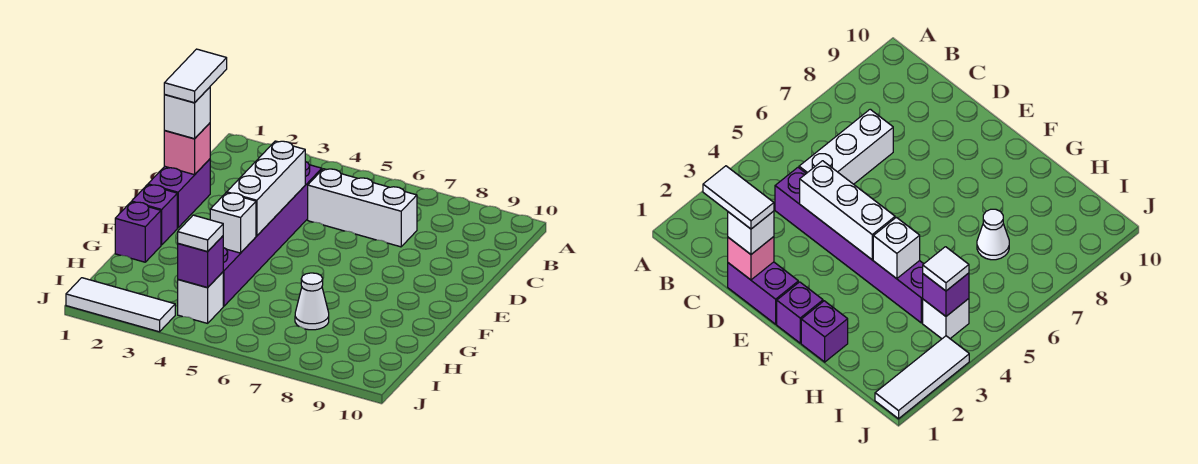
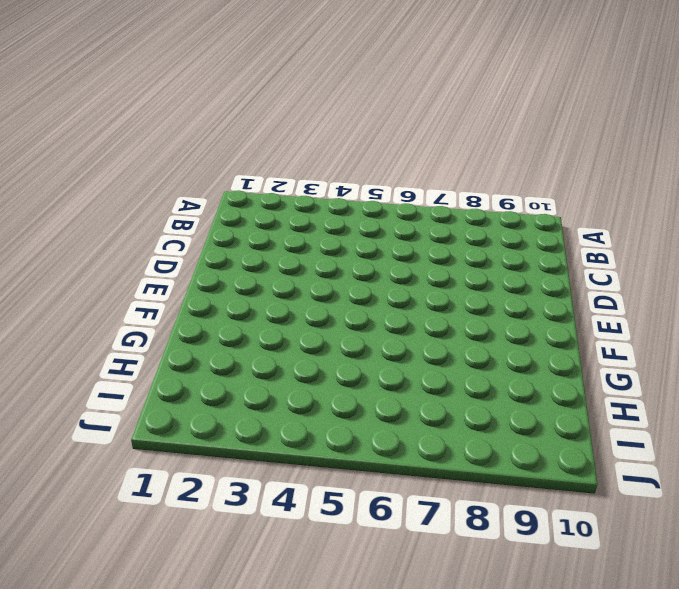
none -> purple 1x6 brick [223,162,322,306]
none -> white 1x3 brick [308,169,417,247]
none -> purple 1x2 brick [148,159,210,228]

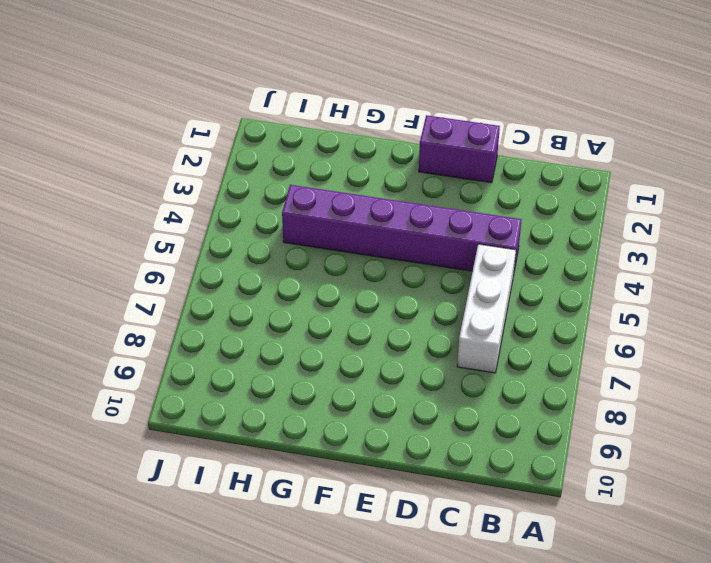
none -> purple 1x1 brick [132,185,177,245]
none -> purple 1x1 brick [115,202,161,262]
none -> white 1x1 cone [295,273,329,330]

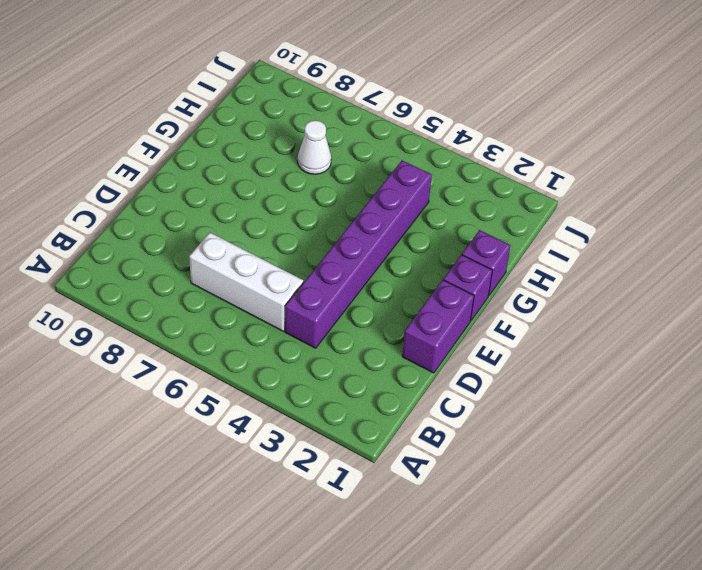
none -> white 1x1 brick [178,272,223,323]
none -> white 1x3 tile [66,278,175,332]
none -> pink 1x1 brick [164,123,210,175]

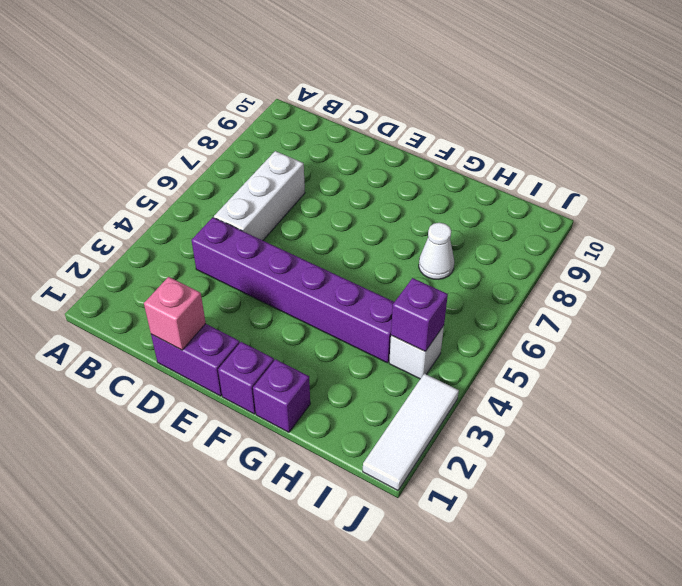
none -> white 1x3 brick [227,141,305,236]
none -> white 1x1 brick [210,193,256,253]
none -> white 1x1 brick [164,87,210,139]

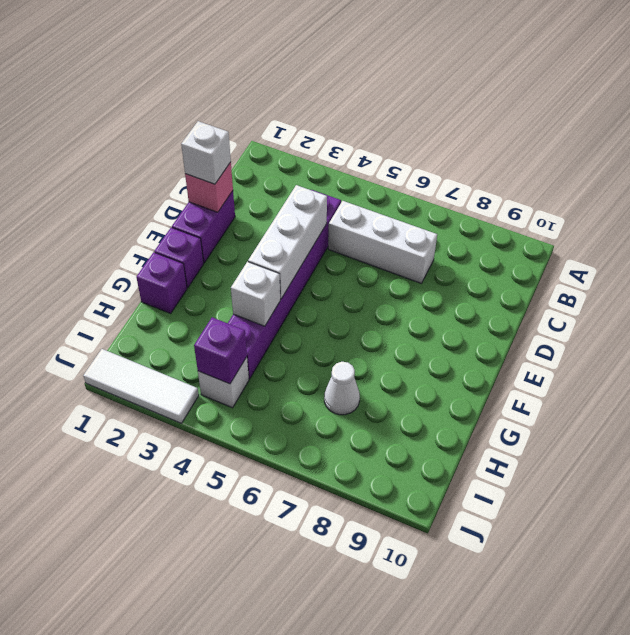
none -> white 1x1 tile [178,215,223,251]
none -> white 1x2 tile [164,49,227,103]

